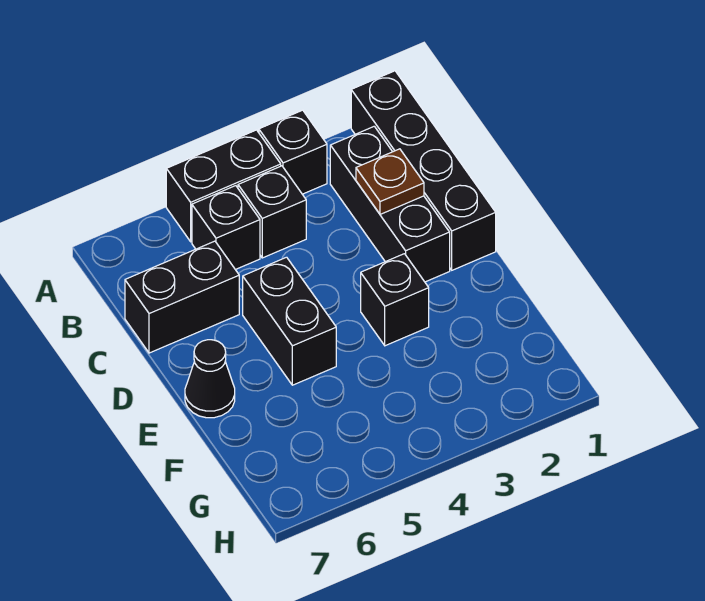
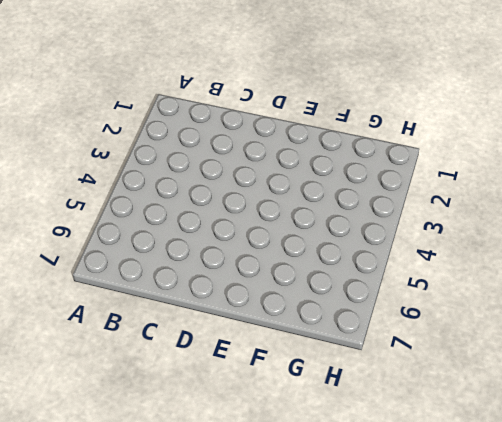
none -> black 1x4 brick [351,71,496,270]
none -> black 1x1 brick [259,110,327,194]

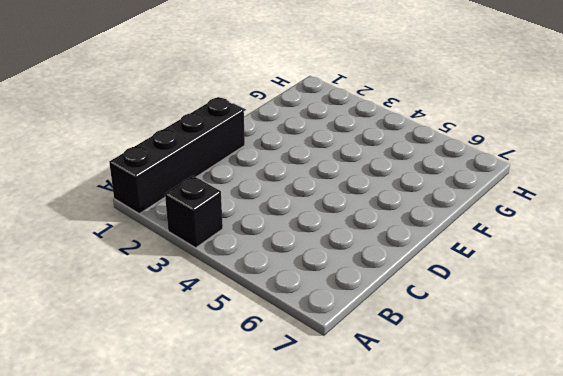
none -> black 1x2 brick [166,130,281,242]
none -> black 1x3 brick [330,126,450,282]

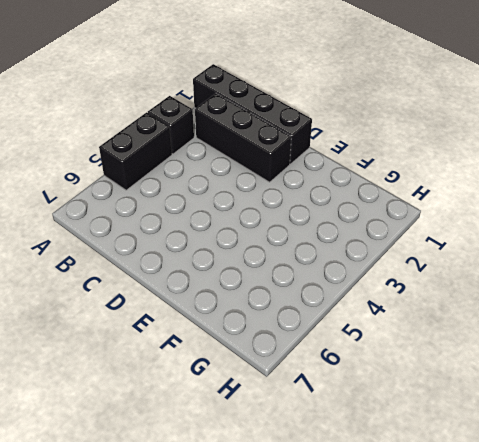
none -> black 1x1 brick [238,166,306,258]
none -> black 1x1 brick [192,186,260,270]

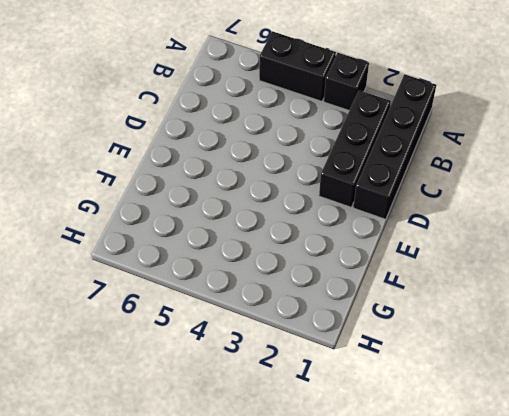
none -> black 1x1 brick [238,166,306,258]
none -> black 1x1 brick [192,186,260,270]

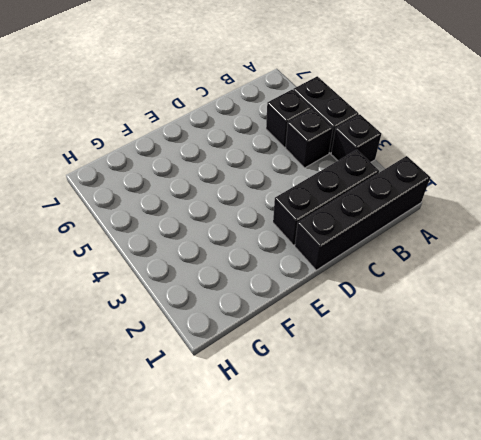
none -> black 1x2 brick [125,241,239,353]
none -> black 1x2 brick [243,257,336,385]

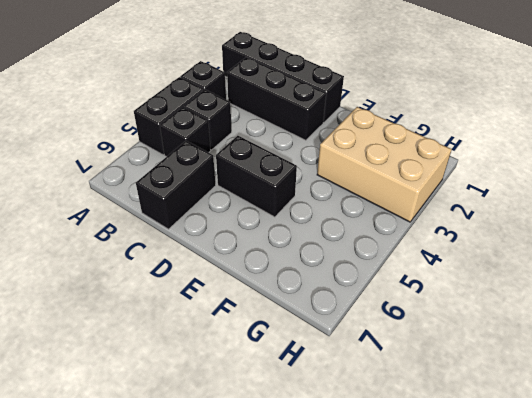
tan 2x3 brick [317,107,452,222] -> none
none -> black 1x1 brick [361,254,429,346]
none -> black 1x1 cone [185,340,235,418]

